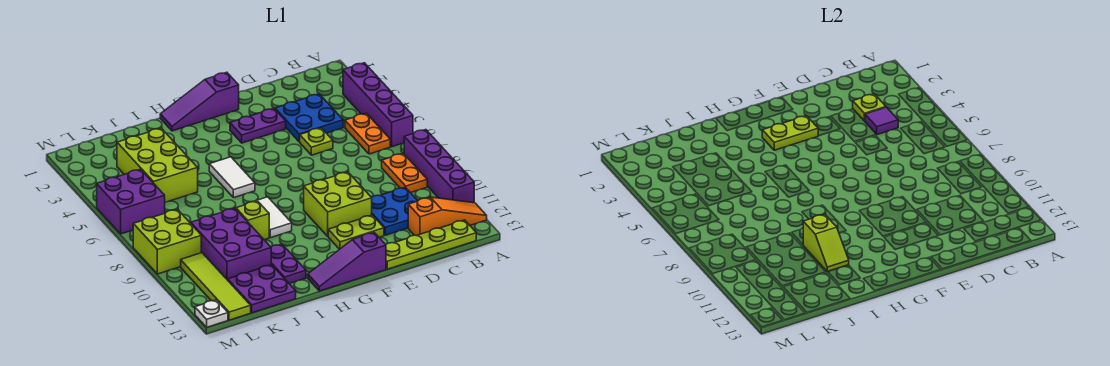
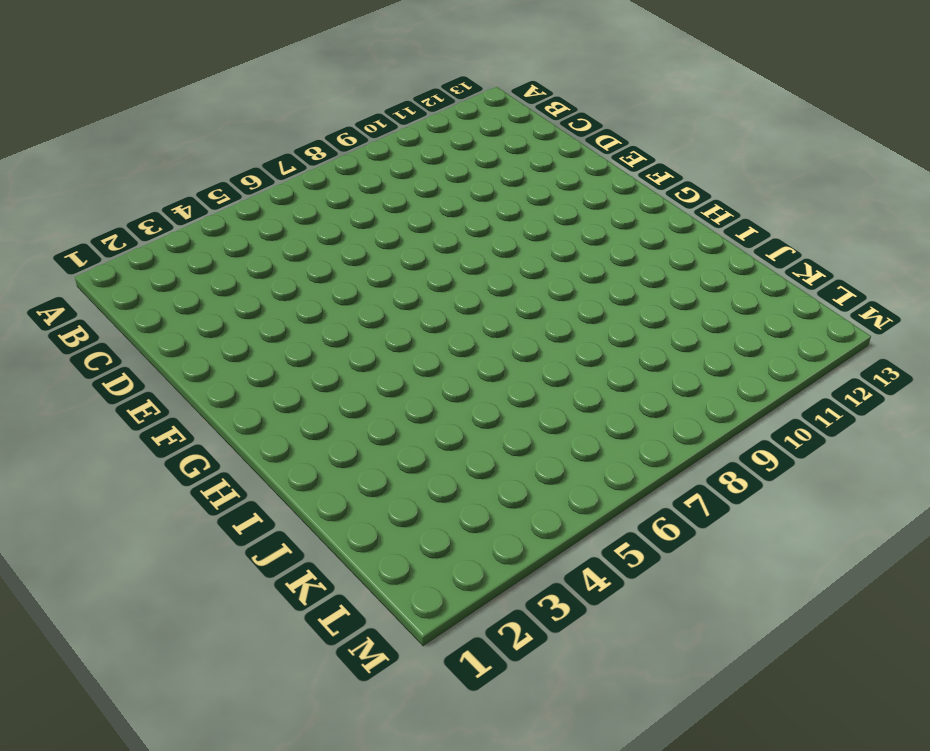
none -> purple 1x4 brick [343,63,413,147]
none -> purple 1x4 brick [404,130,474,203]
none -> orange 1x3 slope [408,197,487,236]

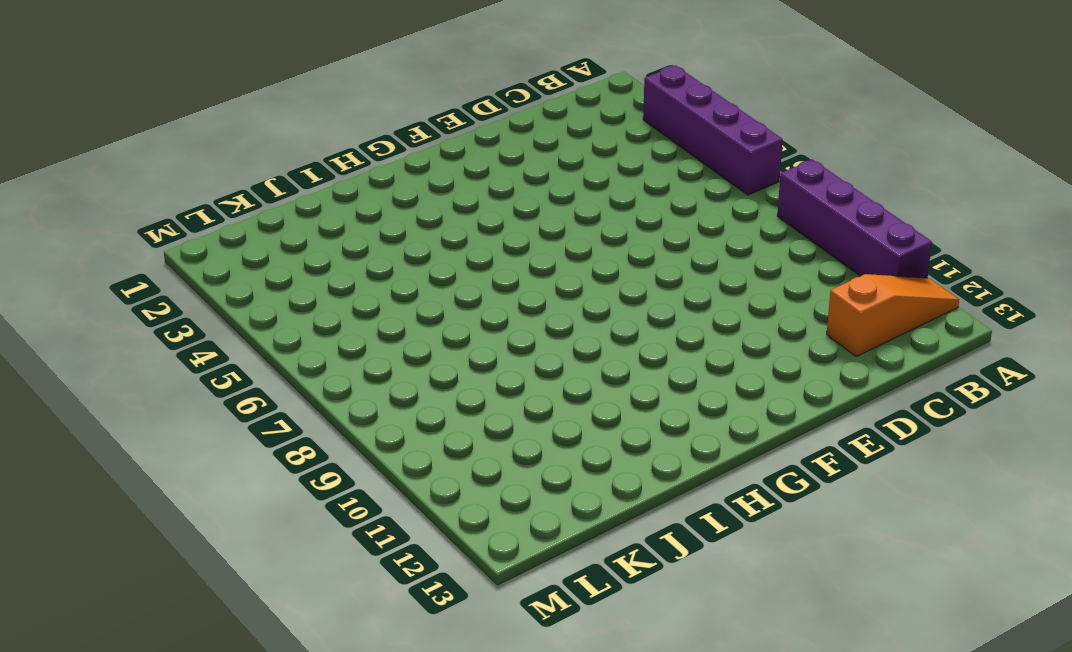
none -> orange 1x2 plate [345,113,390,154]
none -> orange 1x2 plate [382,154,427,193]
none -> lime 1x4 plate [386,220,476,269]

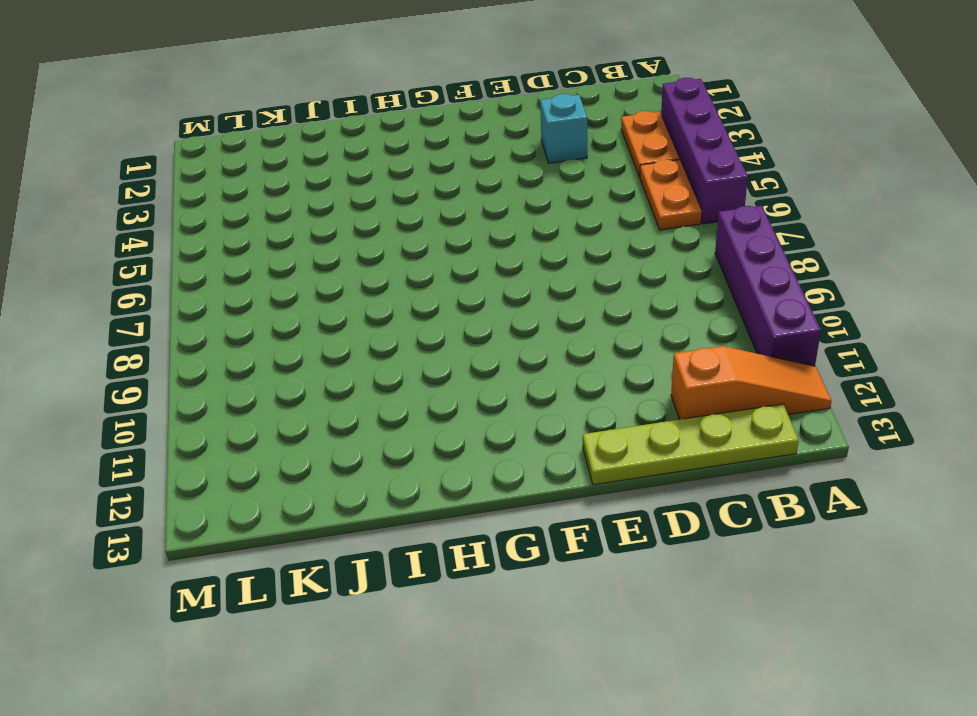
orange 1x2 plate [621,111,679,177] -> orange 1x2 plate moved to [382,154,427,193]
cyan 1x1 brick [540,94,587,163] -> blue 2x2 plate [275,94,343,142]
none -> blue 2x2 plate [372,187,418,235]
none -> lime 1x1 plate [300,128,333,155]
none -> purple 1x2 plate [230,108,286,143]

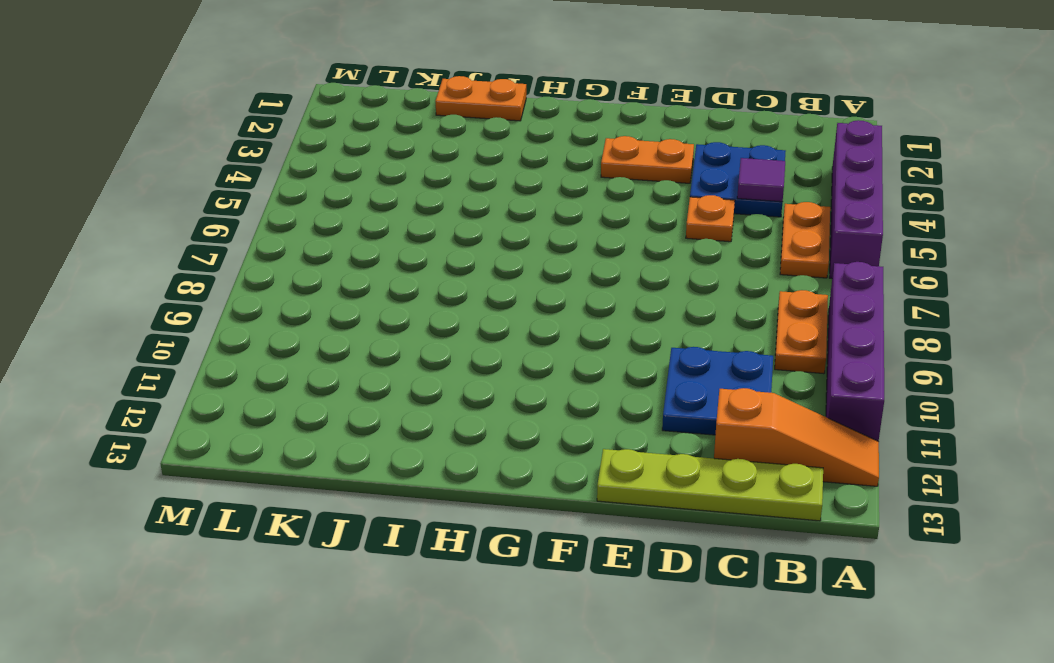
orange 1x1 plate [686,195,735,242] -> lime 1x1 plate [300,128,333,155]
orange 1x2 plate [601,136,694,183] -> purple 1x2 plate [230,108,286,143]
orange 1x2 plate [435,76,526,121] -> none
none -> lime 2x2 brick [304,172,372,236]
none -> lime 1x2 plate [328,215,384,249]
none -> purple 1x3 slope [160,72,239,131]

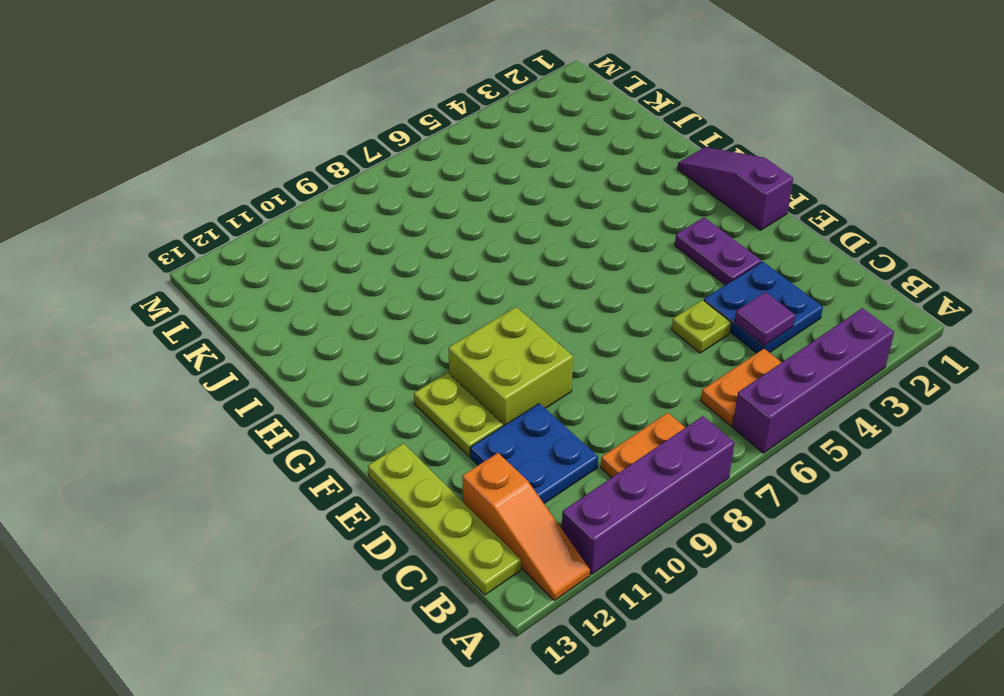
none -> purple 1x3 slope [308,233,386,291]
none -> white 1x2 tile [209,157,255,198]
none -> white 1x2 tile [253,197,292,238]

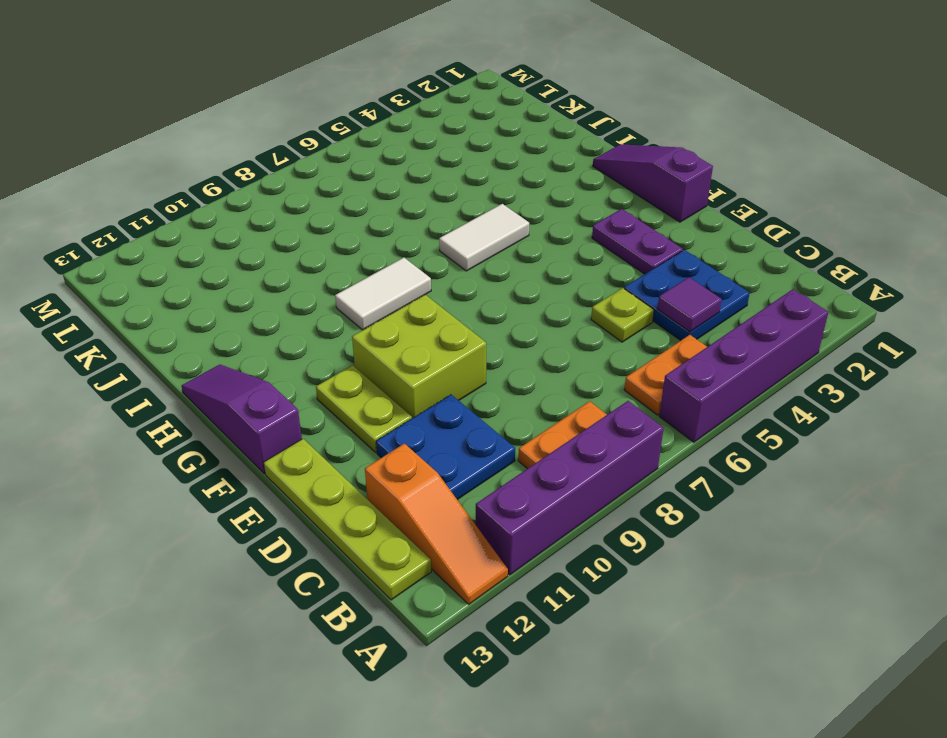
none -> lime 1x1 brick [236,201,269,240]
none -> purple 1x2 plate [271,244,306,284]
none -> lime 2x3 brick [117,128,198,202]

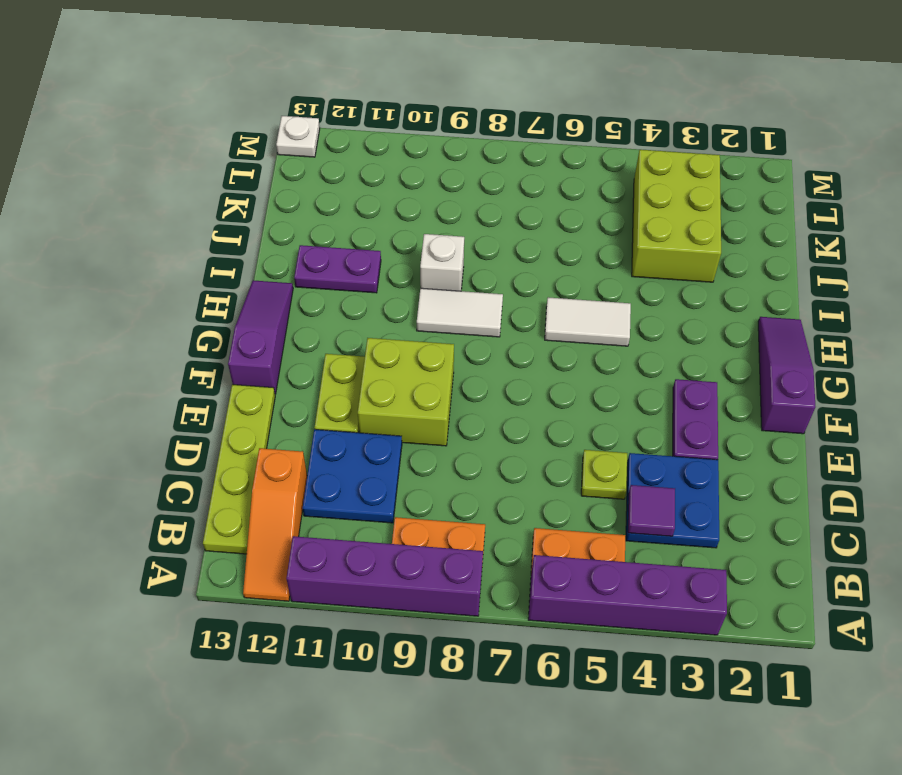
white 1x1 brick [420,234,464,291] -> lime 1x1 brick [236,201,269,240]
lime 2x3 brick [632,150,721,282] -> lime 2x3 brick turned to [117,128,198,202]
none -> purple 2x3 brick [191,208,271,280]
none -> purple 2x2 plate [228,265,296,313]
none -> purple 2x2 brick [97,169,165,234]

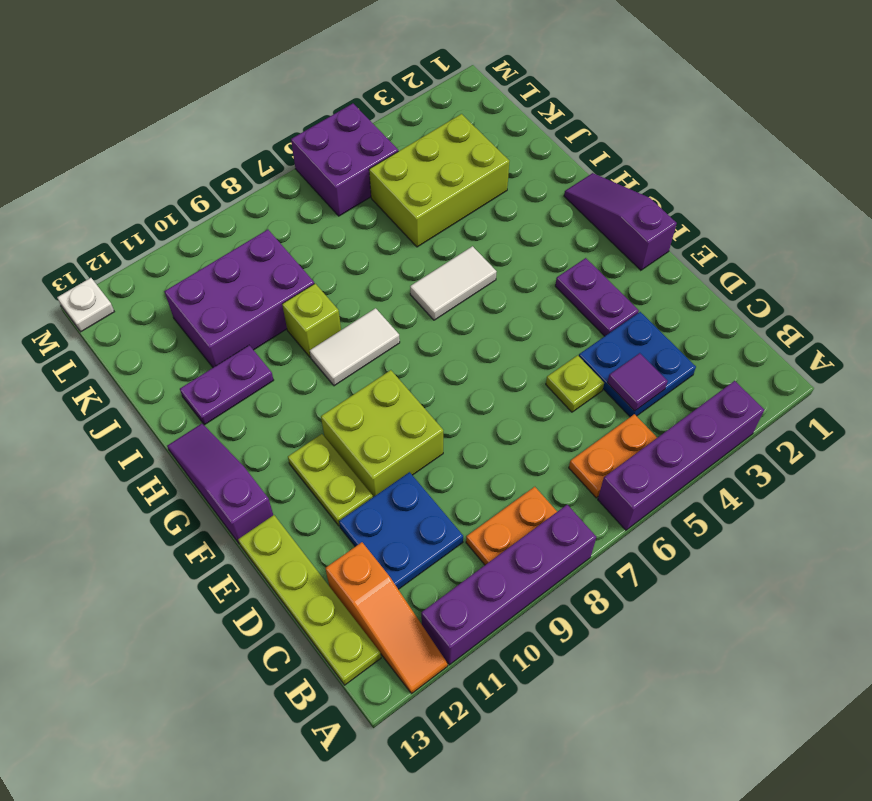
none -> purple 2x2 plate [228,265,296,313]
none -> lime 2x2 brick [133,209,201,274]
none -> lime 1x4 tile [181,253,251,320]

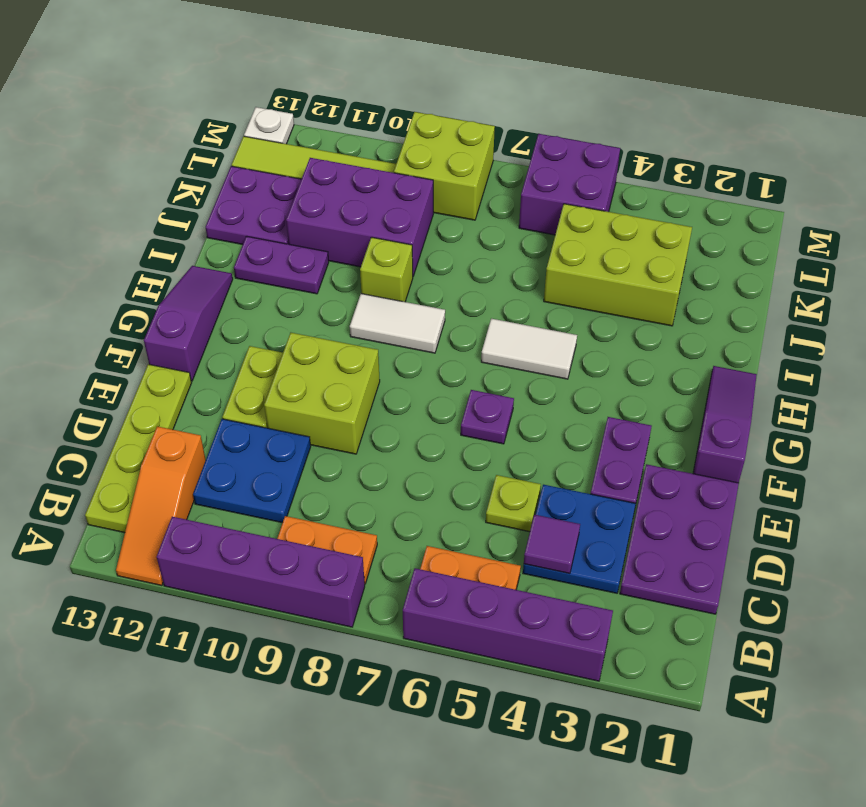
purple 2x3 plate [620,464,739,614] -> none
purple 1x1 plate [461,390,514,444] -> none
none -> lime 1x1 plate [853,94,886,121]
none -> lime 1x2 plate [762,116,818,150]
none -> lime 1x2 slope [803,214,849,272]

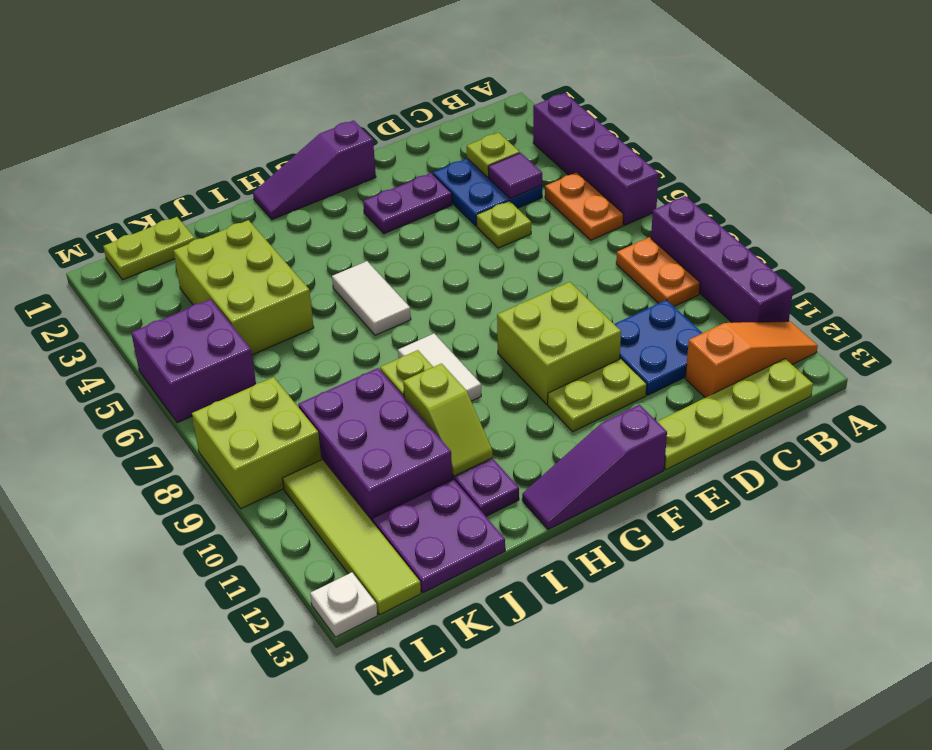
lime 1x2 plate [103,217,195,280] -> lime 1x2 plate moved to [762,116,818,150]

